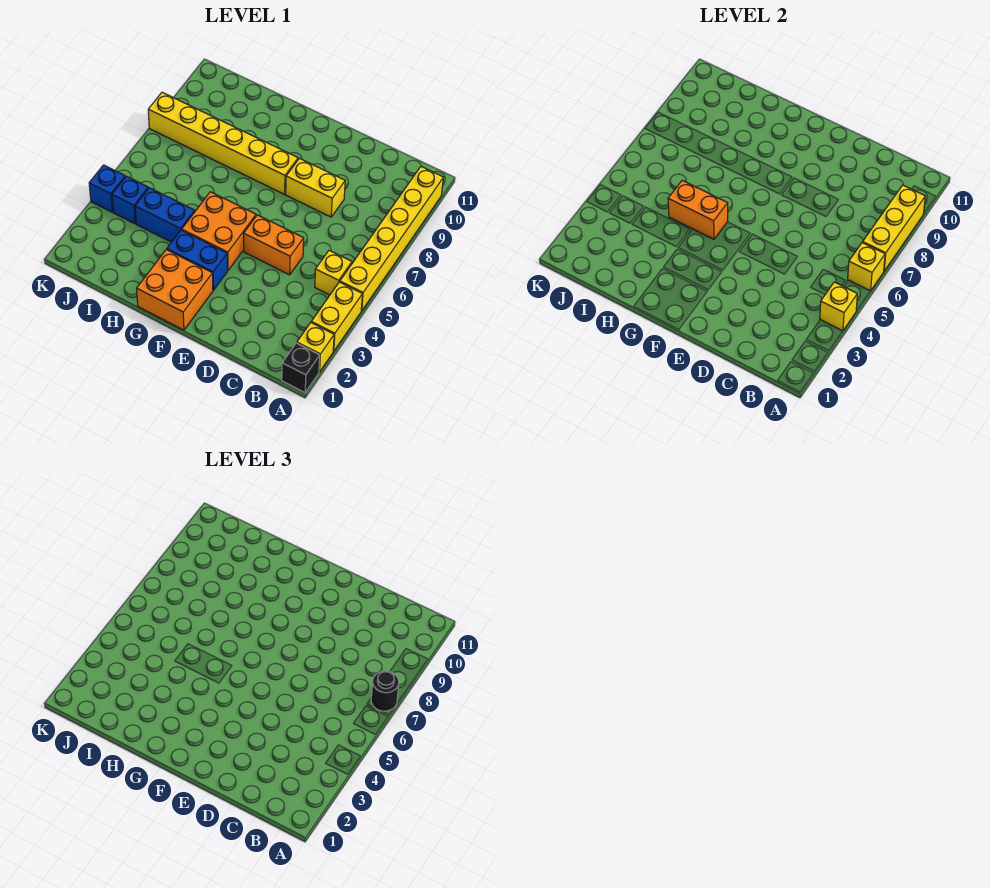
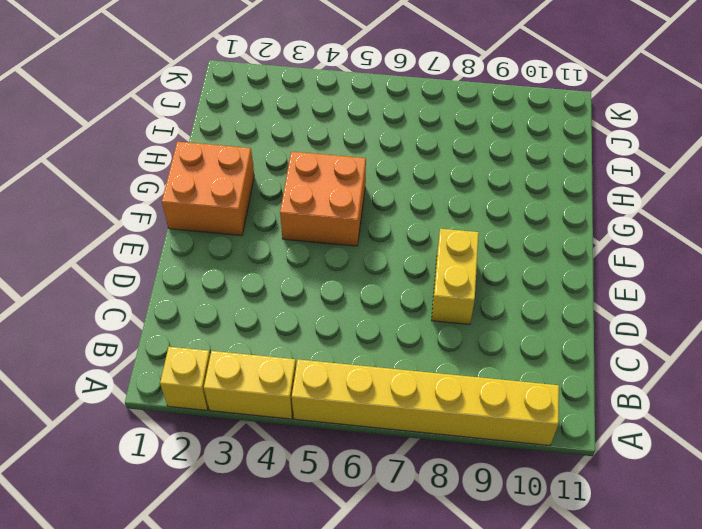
none -> black 1x1 brick [282,343,320,393]
none -> yellow 1x1 brick [315,250,352,295]
none -> orange 1x2 brick [244,215,304,275]

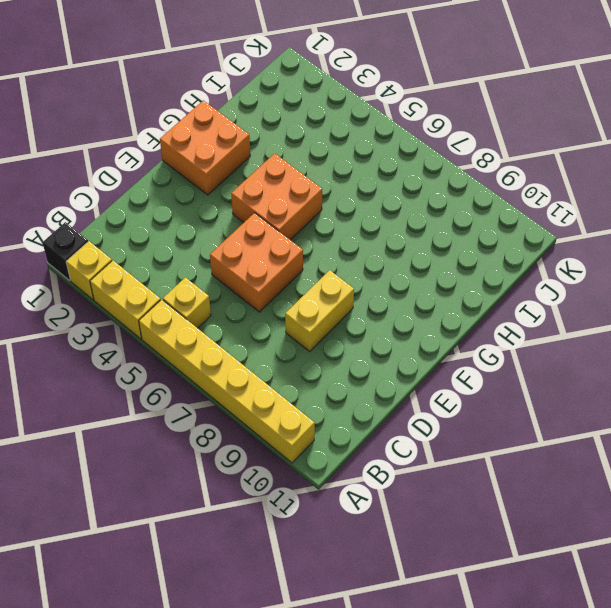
orange 2x2 brick [210,213,303,312] -> orange 1x2 brick [244,215,304,275]
none -> blue 1x2 brick [167,230,227,290]
none -> yellow 1x6 brick [148,92,298,194]
none -> blue 1x2 brick [135,188,195,242]

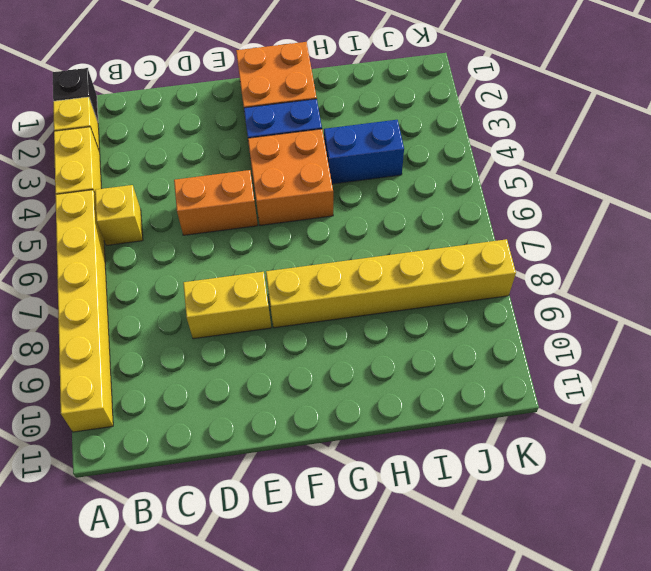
none -> blue 1x1 brick [112,176,148,224]
none -> blue 1x1 brick [89,165,125,212]
none -> yellow 1x1 brick [820,282,857,331]

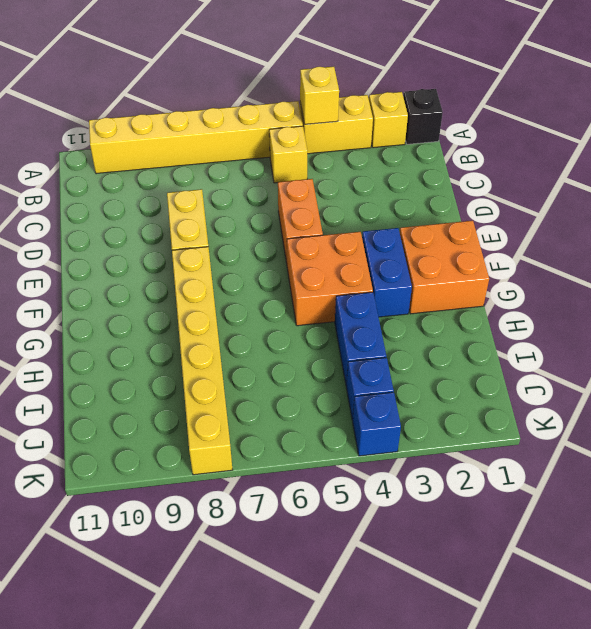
none -> yellow 1x1 brick [848,243,885,291]
none -> yellow 1x3 brick [863,185,925,271]
none -> orange 1x2 brick [668,180,728,239]

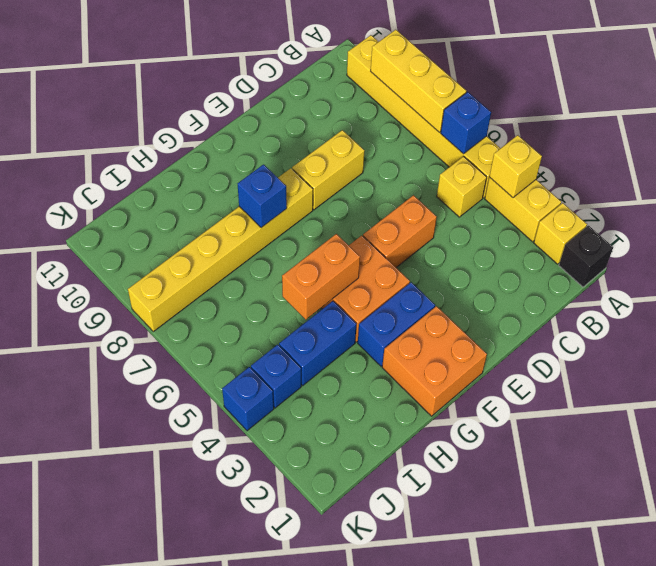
blue 1x1 brick [441,92,491,154] -> yellow 1x1 brick [848,243,885,291]
blue 1x1 brick [238,164,287,228] -> none
none -> black 1x1 round brick [371,671,399,711]

